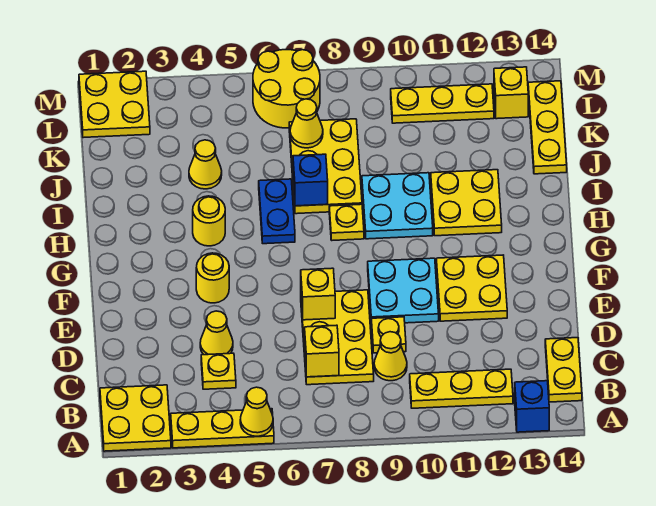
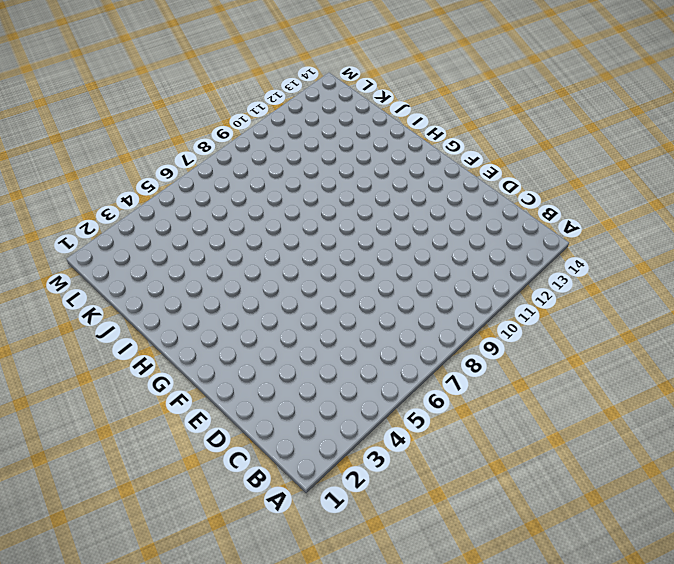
none -> yellow 2x2 plate [100,385,171,451]
none -> yellow 1x3 plate [171,409,274,448]
none -> blue 1x1 brick [515,381,549,432]
none -> yellow 1x3 plate [410,369,513,408]

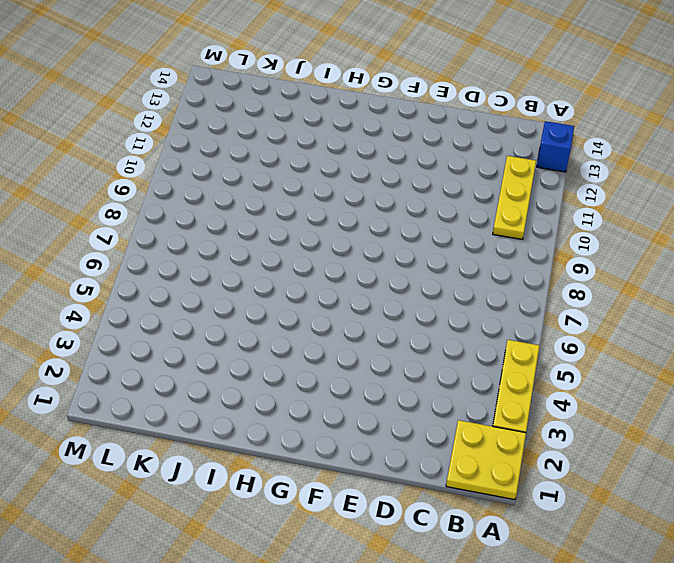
none -> yellow 1x2 plate [545,338,582,402]
none -> yellow 1x1 plate [201,353,236,389]
none -> yellow 2x3 plate [301,290,374,385]
none -> yellow 1x1 cone [374,332,407,381]

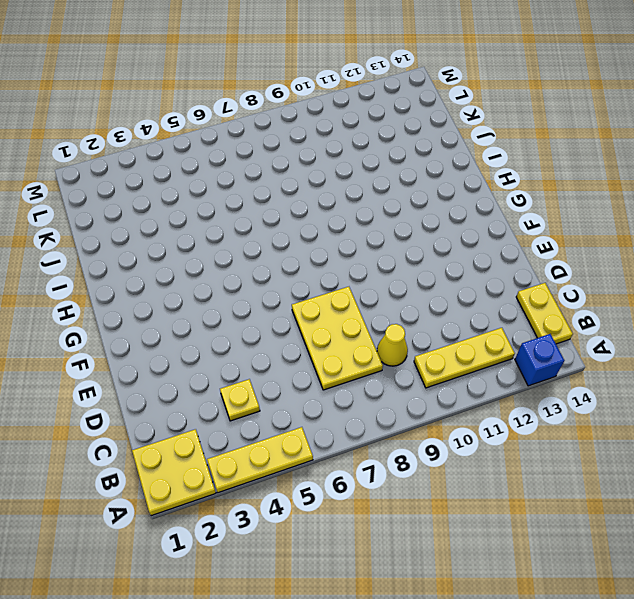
none -> yellow 1x1 cone [200,311,233,355]
none -> yellow 1x1 plate [371,317,406,353]
none -> cyan 2x2 plate [368,258,439,323]
none -> yellow 2x2 plate [436,255,507,321]

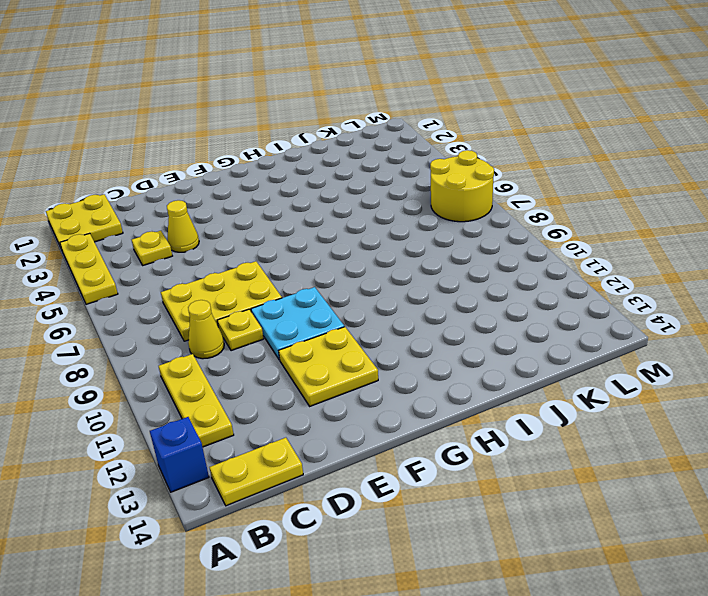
none -> yellow 1x1 round brick [196,253,229,303]
none -> yellow 1x1 round brick [193,196,225,246]
none -> blue 1x2 plate [259,179,295,244]
none -> yellow 1x1 plate [329,204,364,240]

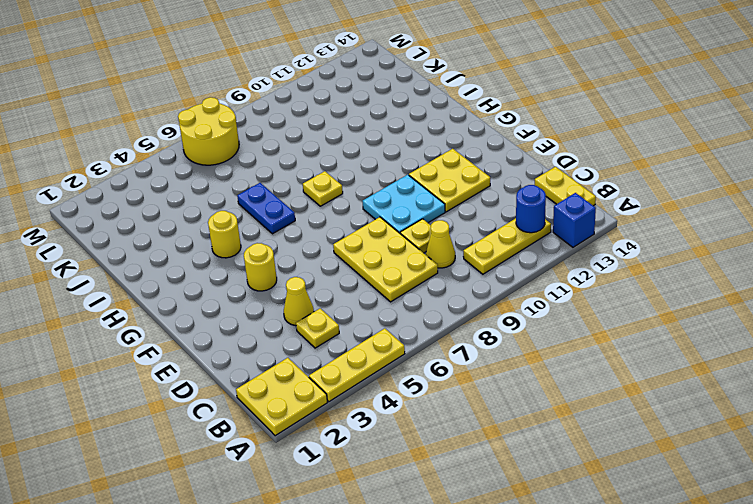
blue 1x1 round brick [516,185,546,233] -> none
none -> cyan 2x2 plate [362,173,433,239]
none -> yellow 2x2 plate [431,170,502,236]
none -> yellow 2x3 plate [289,119,362,214]
none -> yellow 1x1 cone [189,140,222,189]

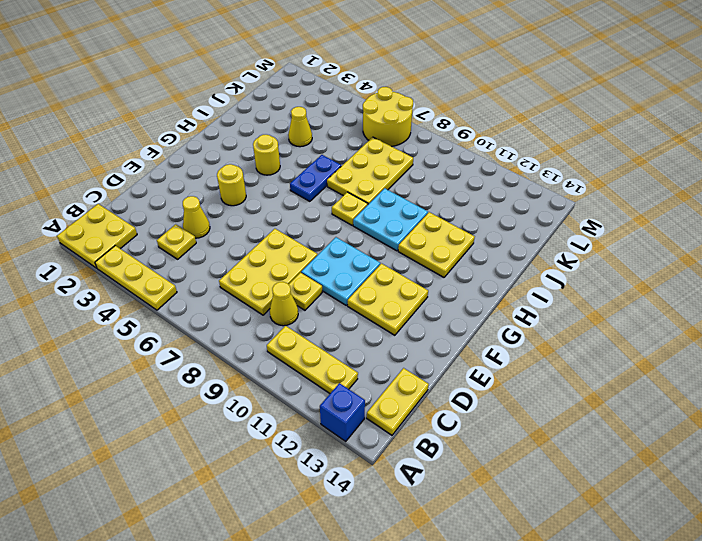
none -> yellow 1x3 plate [528,81,567,174]
none -> yellow 2x2 plate [79,71,150,138]
none -> yellow 1x3 plate [391,84,494,123]
none -> yellow 1x1 brick [494,67,528,119]

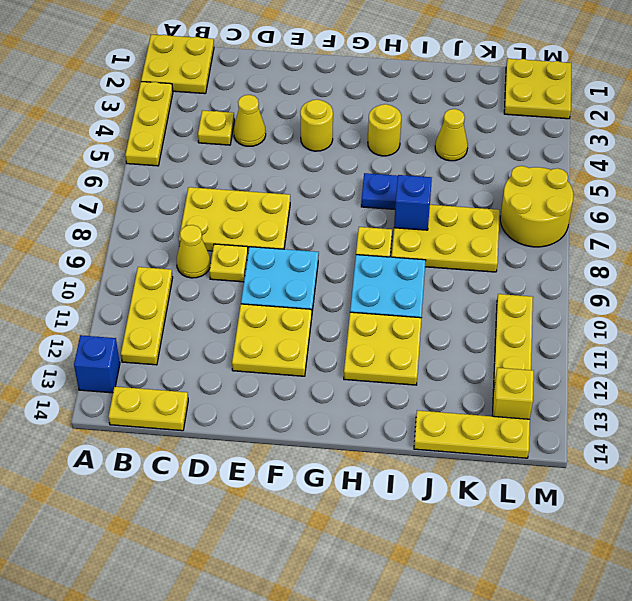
none -> yellow 1x1 cone [240,387,273,436]
none -> yellow 1x1 brick [305,325,339,377]
none -> yellow 1x1 brick [301,268,335,320]
none -> yellow 1x1 cone [290,99,323,148]

